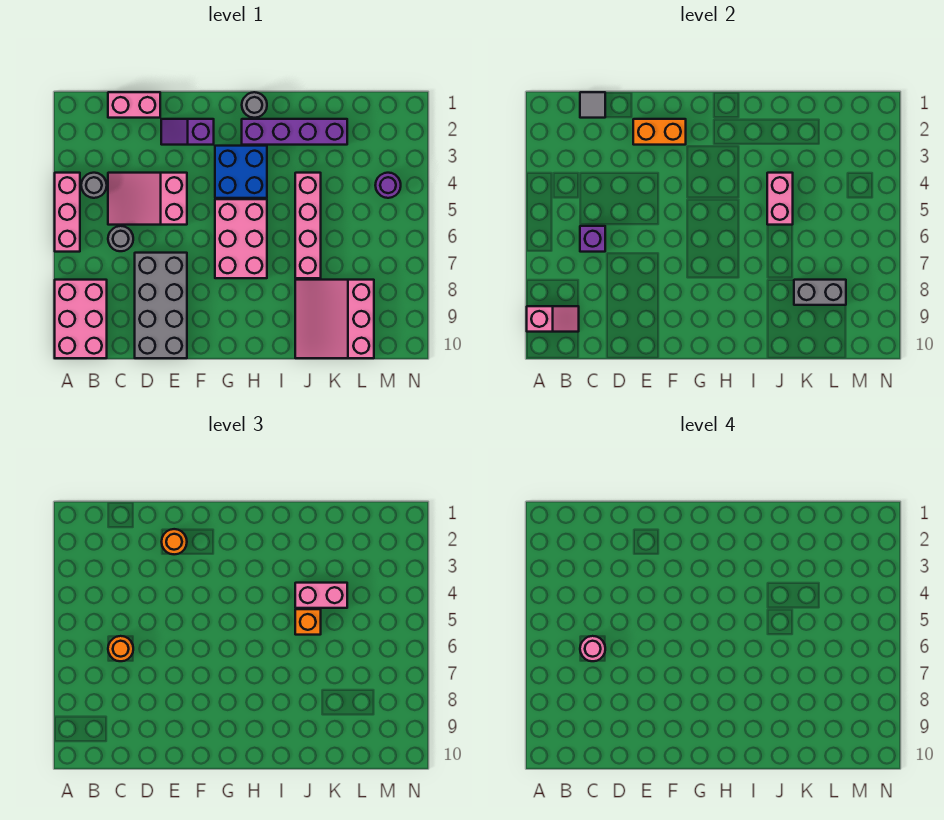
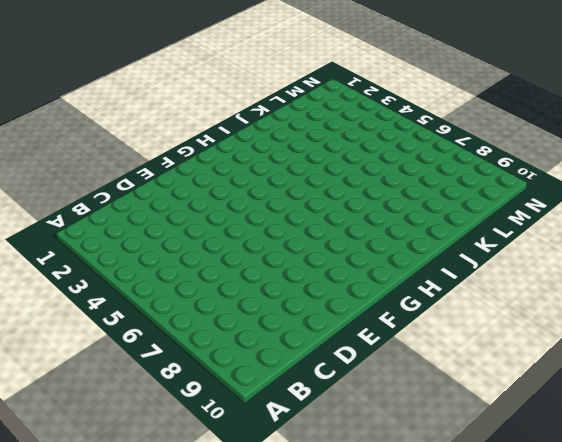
none -> pink 1x3 brick [55,173,80,252]
none -> pink 2x3 brick [55,280,107,358]
none -> grey 1x1 round brick [81,173,107,198]

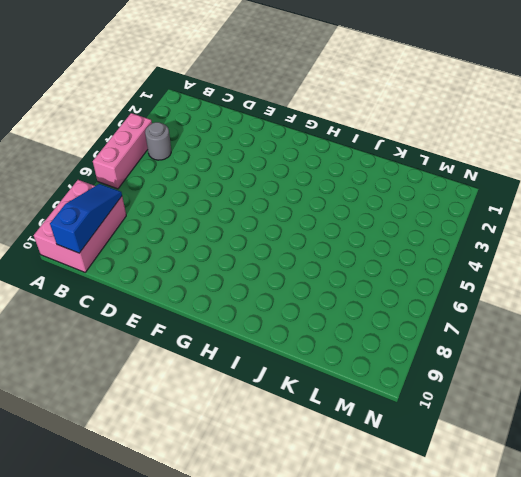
blue 1x3 slope [50,184,122,253] -> pink 1x2 slope [527,306,579,332]
none -> pink 1x2 brick [108,92,160,118]
none -> pink 2x3 slope [108,173,187,225]
none -> grey 1x1 round brick [108,226,133,251]

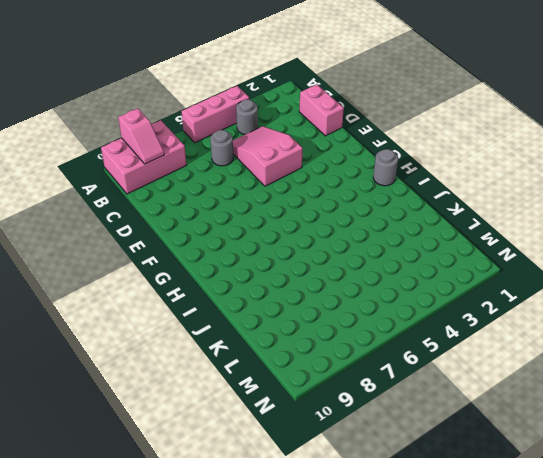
none -> grey 2x4 brick [135,253,187,358]
none -> purple 1x2 slope [161,119,214,145]
none -> blue 2x2 brick [215,146,267,198]

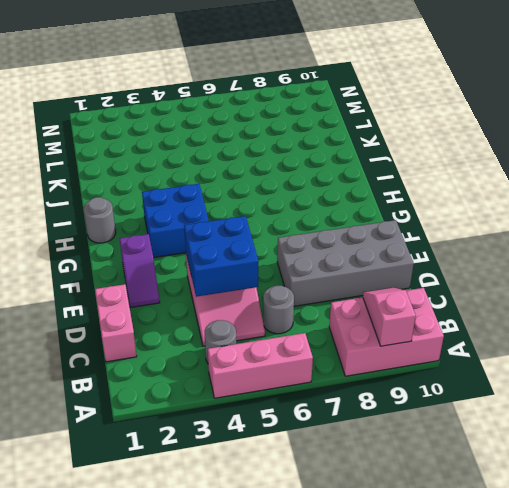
blue 2x2 brick [184,216,258,297] -> none
none -> pink 2x3 brick [215,199,267,278]
none -> purple 1x4 brick [242,119,347,145]
none -> pink 1x4 brick [295,173,321,278]

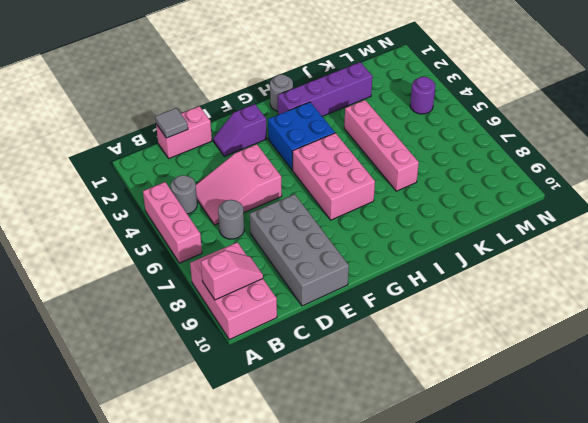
none -> pink 3x3 slope [295,280,374,358]
none -> purple 1x1 brick [580,226,605,252]
none -> orange 1x2 brick [633,119,686,145]

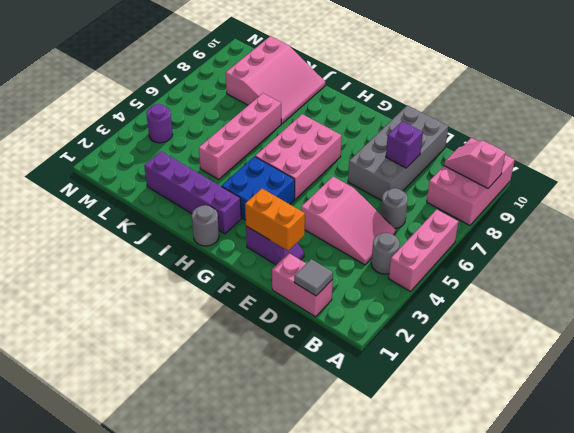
purple 1x1 brick [386,121,423,168] -> purple 1x1 brick moved to [580,226,605,252]
none -> pink 1x2 brick [767,173,793,225]
none -> grey 1x2 brick [794,280,846,305]
none -> orange 1x1 round brick [108,636,133,661]

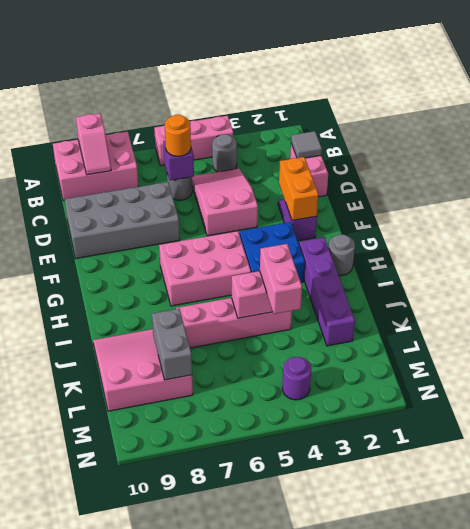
none -> orange 1x1 round brick [162,529,187,554]
none -> orange 1x1 brick [295,609,321,635]
none -> pink 1x1 round brick [580,636,605,661]

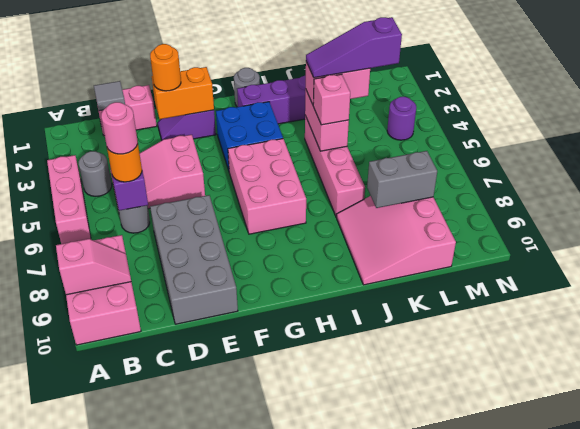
purple 1x3 slope [306,17,402,78] -> none
pink 1x1 brick [313,74,350,125] -> orange 1x1 brick [295,609,321,635]

